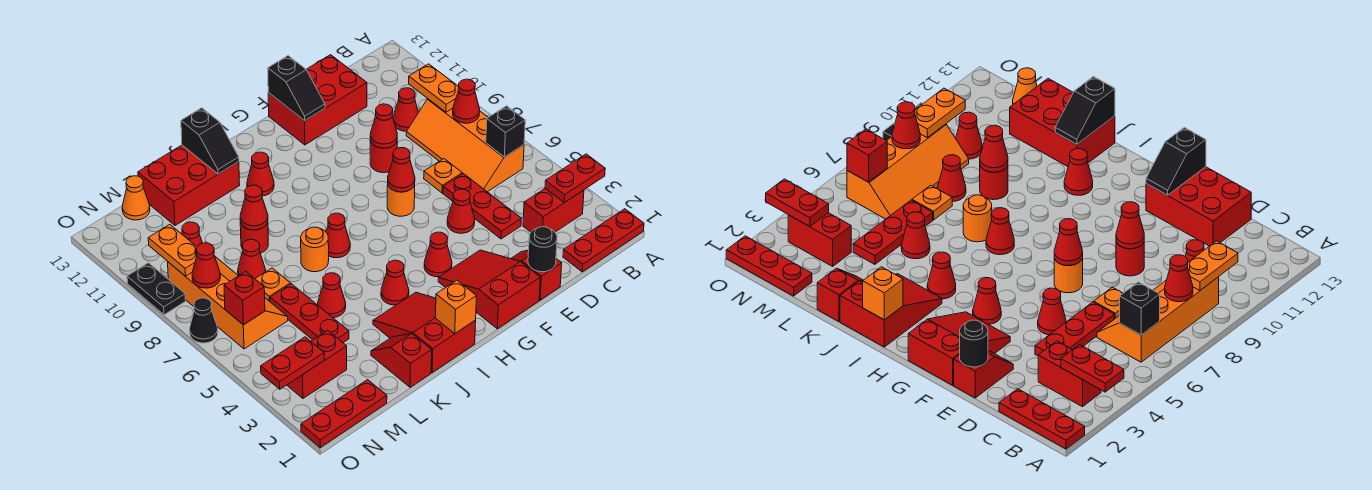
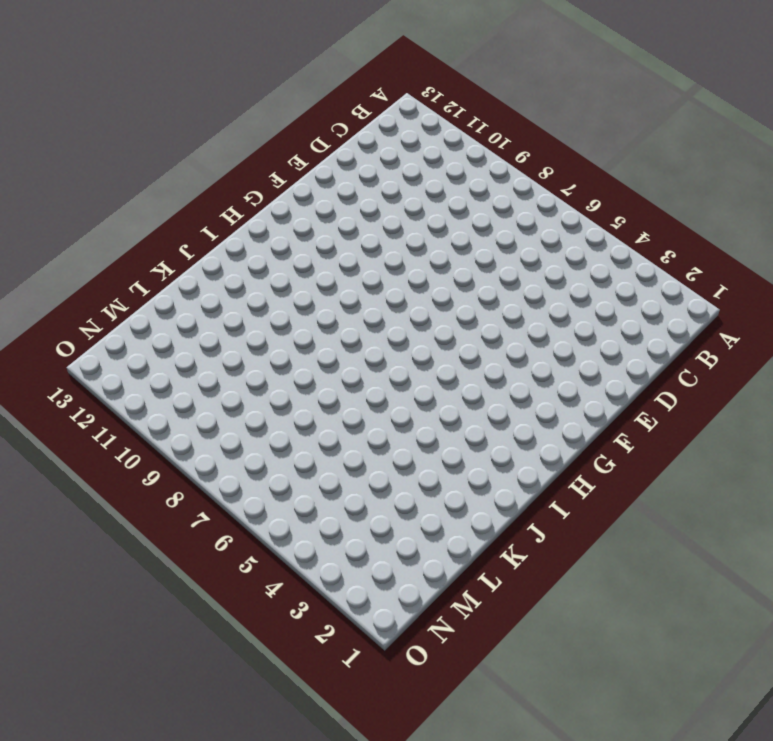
none -> red 1x3 plate [563,209,644,272]
none -> red 1x2 brick [523,188,584,232]
none -> orange 2x4 slope [406,99,524,192]
none -> red 1x1 cone [393,88,419,131]

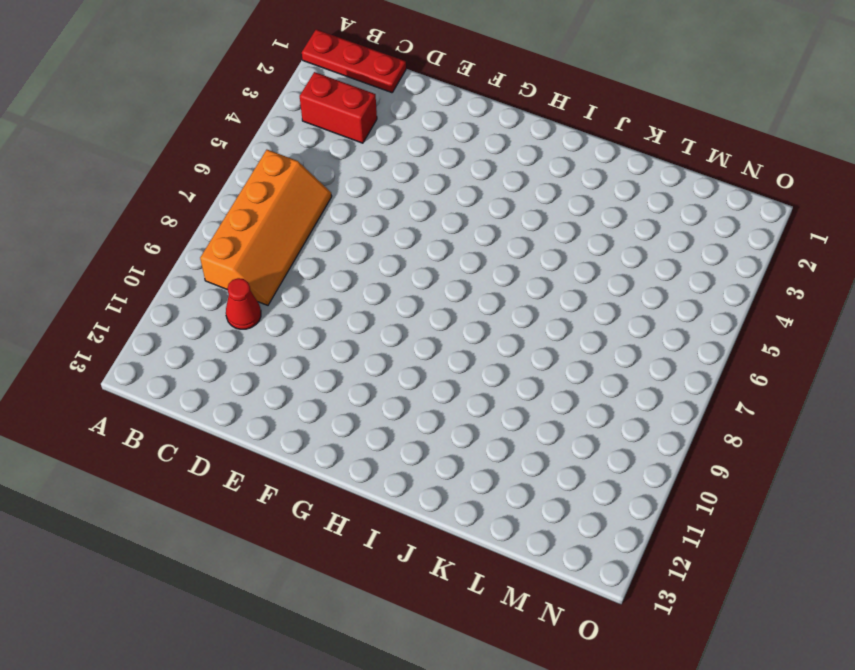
none -> red 1x3 plate [443,174,521,239]
none -> orange 1x1 plate [424,159,462,193]
none -> red 2x3 brick [268,55,367,145]
none -> red 1x2 slope [511,250,562,300]

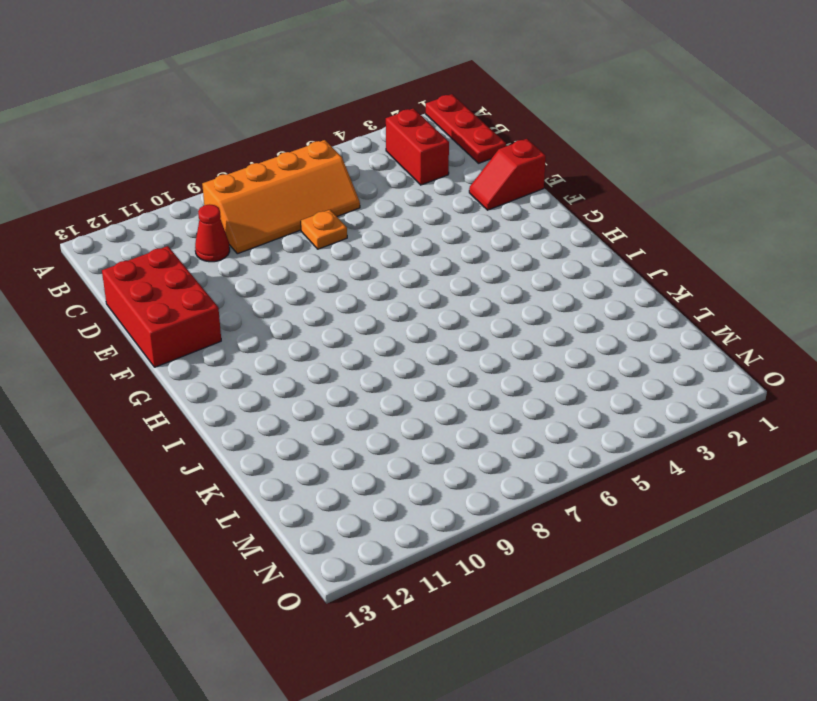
none -> red 1x3 plate [443,174,521,239]
none -> red 1x1 cone [447,189,475,233]
none -> red 1x1 round brick [370,141,397,173]
none -> red 2x3 slope [438,250,540,329]

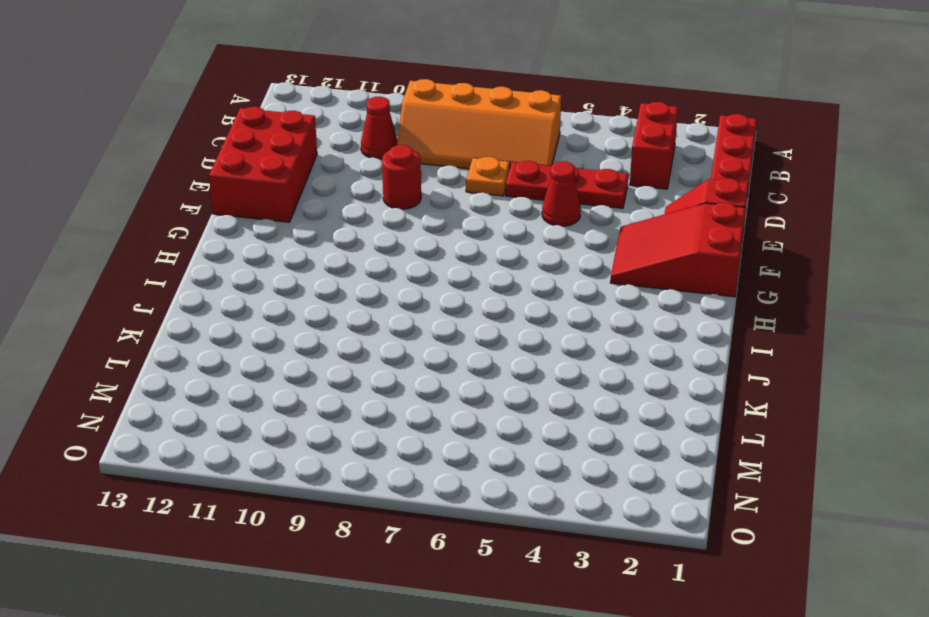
none -> orange 1x1 round brick [387,185,415,216]
none -> red 1x1 cone [424,232,452,277]
none -> red 2x3 slope [373,292,476,373]
none -> red 1x1 cone [381,260,409,305]

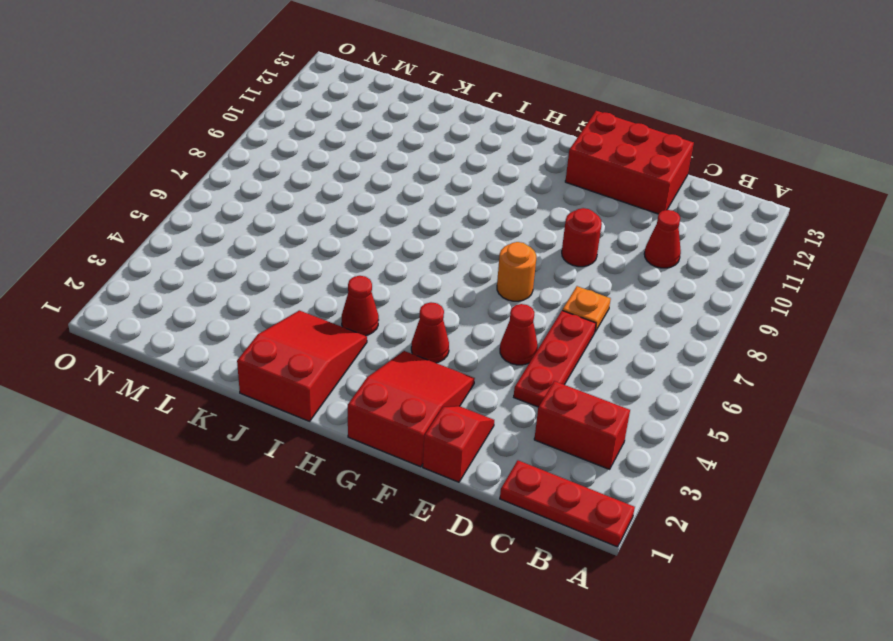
none -> orange 2x4 slope [406,99,524,192]
none -> red 1x1 cone [326,213,350,258]
none -> red 1x1 cone [247,152,274,196]
none -> orange 1x1 round brick [301,227,329,272]

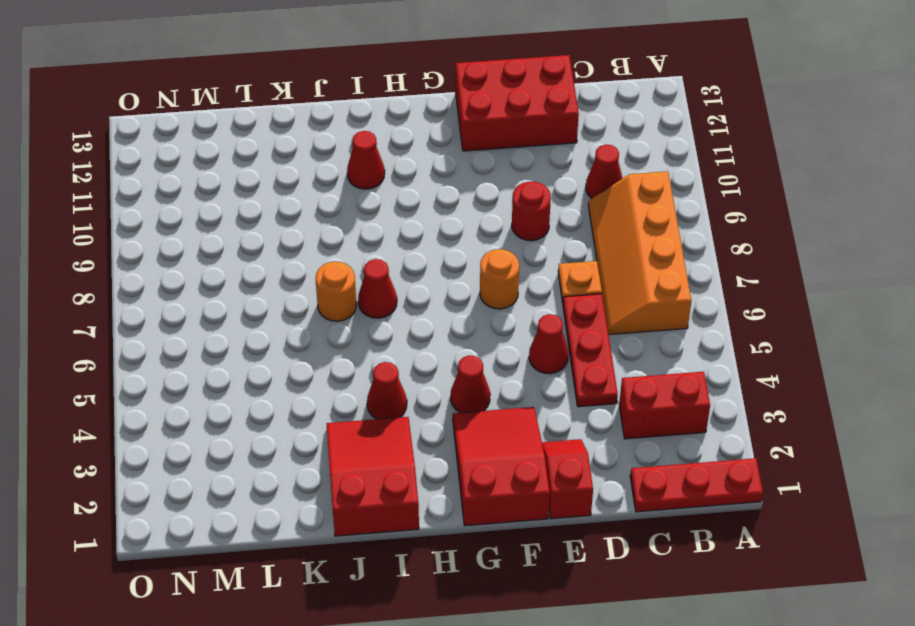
none -> red 2x3 brick [138,145,240,225]
none -> red 1x2 slope [371,334,432,387]
none -> red 1x1 cone [318,273,346,318]
none -> red 1x1 round brick [240,222,268,253]

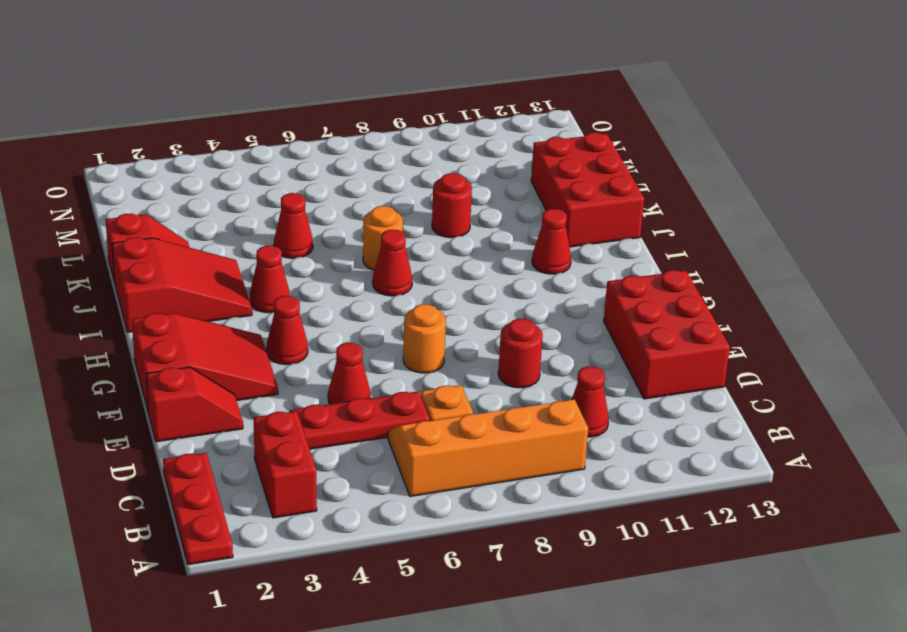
none -> red 1x3 plate [270,284,349,343]
none -> orange 1x1 plate [255,268,290,301]
none -> red 1x1 cone [238,239,266,279]
none -> red 1x3 plate [301,380,387,447]

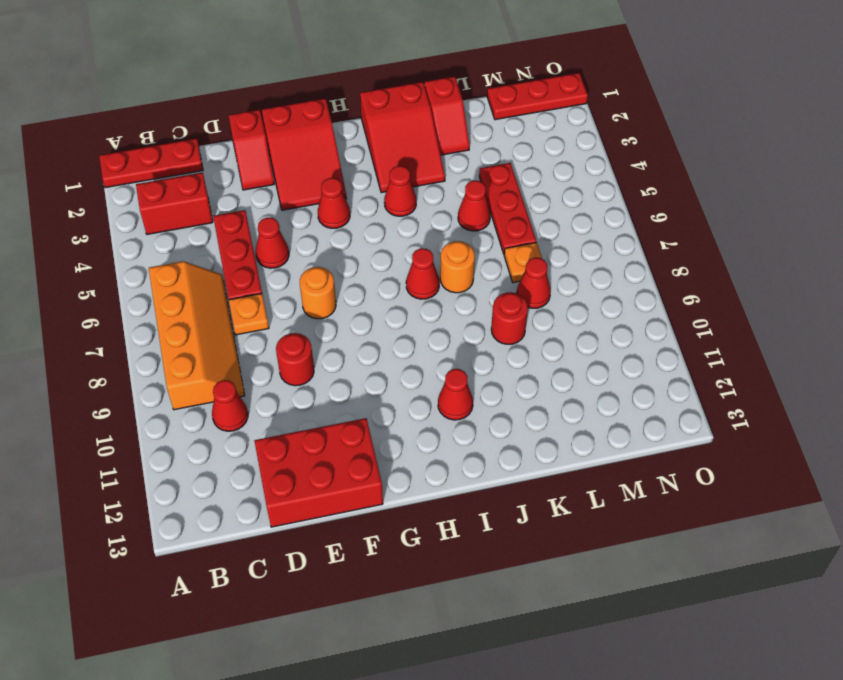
none -> red 2x3 brick [138,145,240,225]
none -> red 1x2 brick [287,330,347,398]
none -> orange 2x4 slope [168,257,288,349]
none -> red 1x1 cone [182,222,202,247]

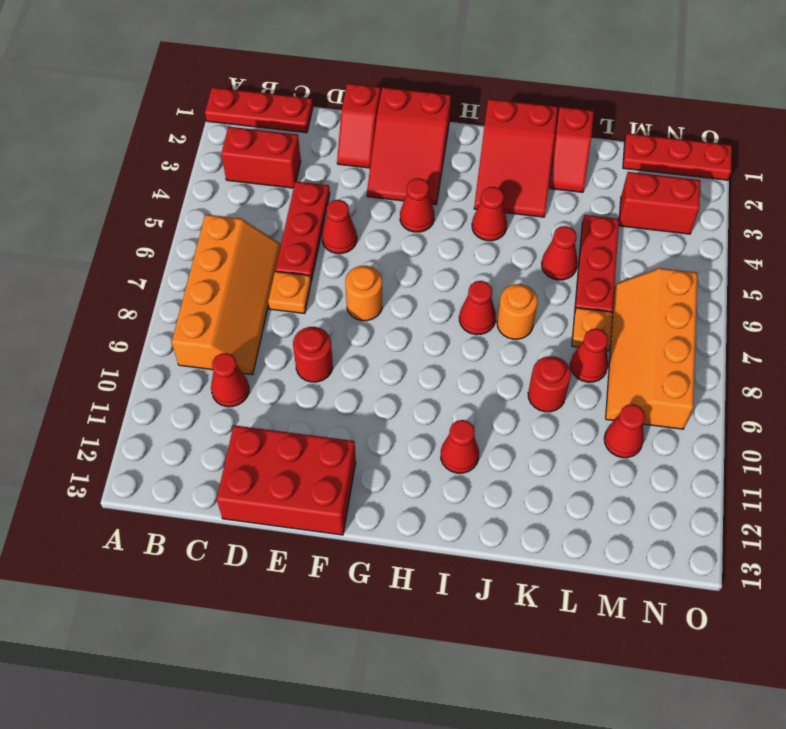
none -> red 2x3 brick [138,145,240,225]
none -> orange 1x1 cone [122,176,150,220]
none -> black 1x1 cone [190,298,218,343]
none -> black 1x2 plate [127,263,186,315]

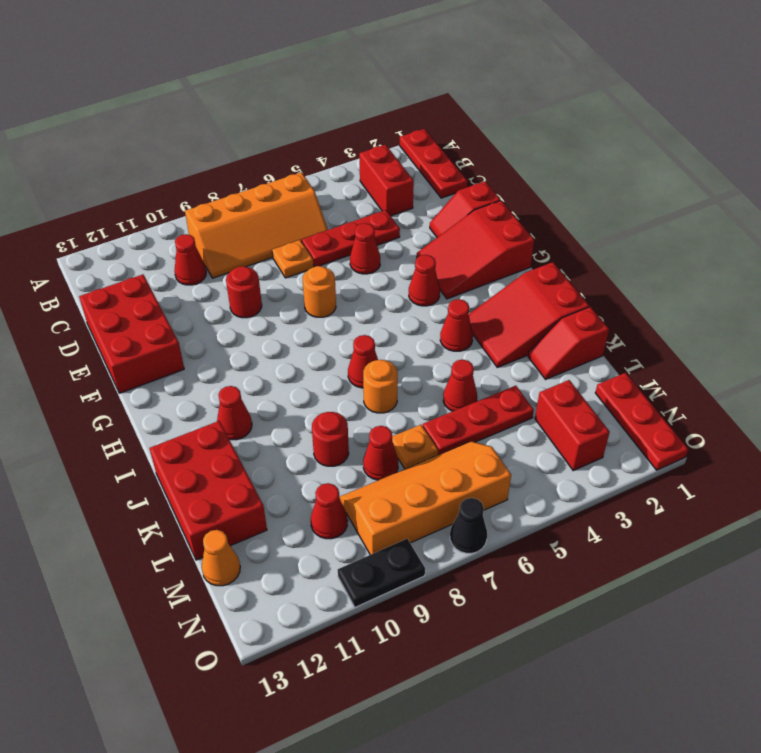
none -> red 1x2 plate [545,154,605,203]
none -> black 1x1 brick [486,106,525,157]
none -> red 1x1 cone [453,79,480,123]
none -> orange 1x2 plate [409,64,459,112]

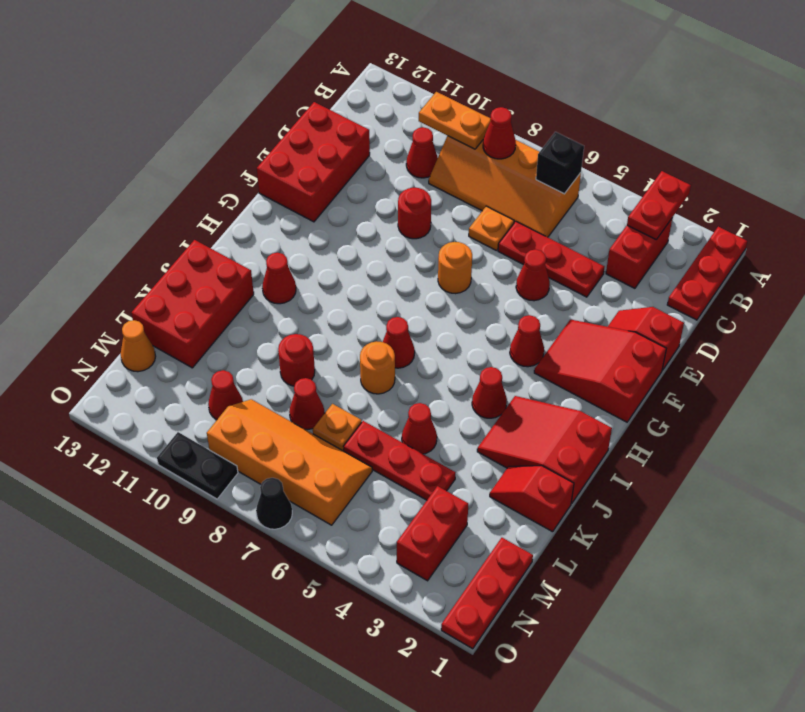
none -> black 1x1 round brick [528,227,557,272]
none -> red 1x1 cone [370,104,397,148]
none -> red 1x1 cone [388,148,415,192]
none -> black 1x2 slope [268,56,325,121]

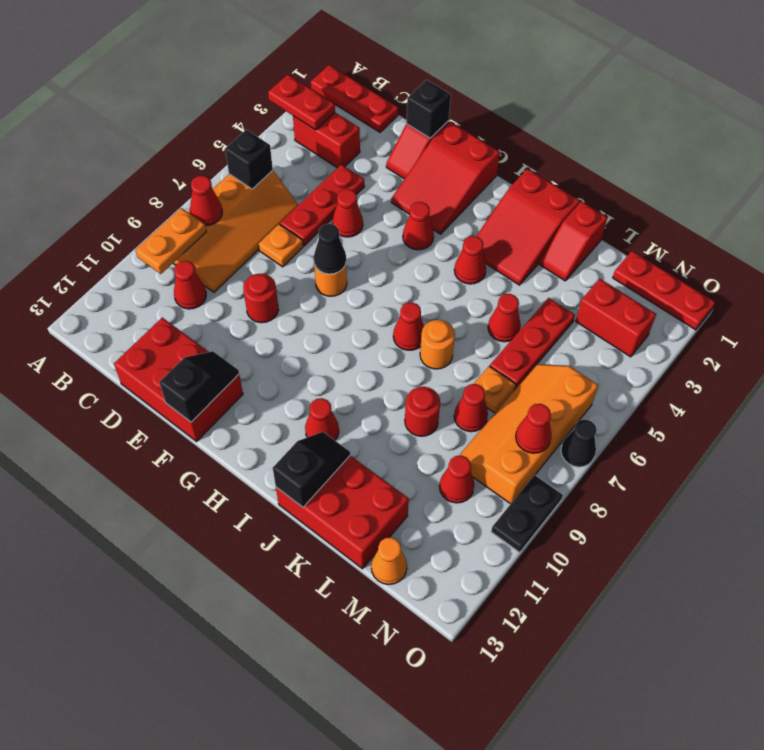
black 1x1 brick [406,80,451,138] -> black 1x1 round brick [528,227,557,272]
black 1x1 cone [314,224,346,274] -> red 1x1 cone [388,148,415,192]
none -> red 1x1 cone [370,104,397,148]
none -> orange 1x1 brick [435,280,476,333]
none -> red 1x1 cone [240,185,268,230]
none -> red 1x2 plate [261,337,324,389]

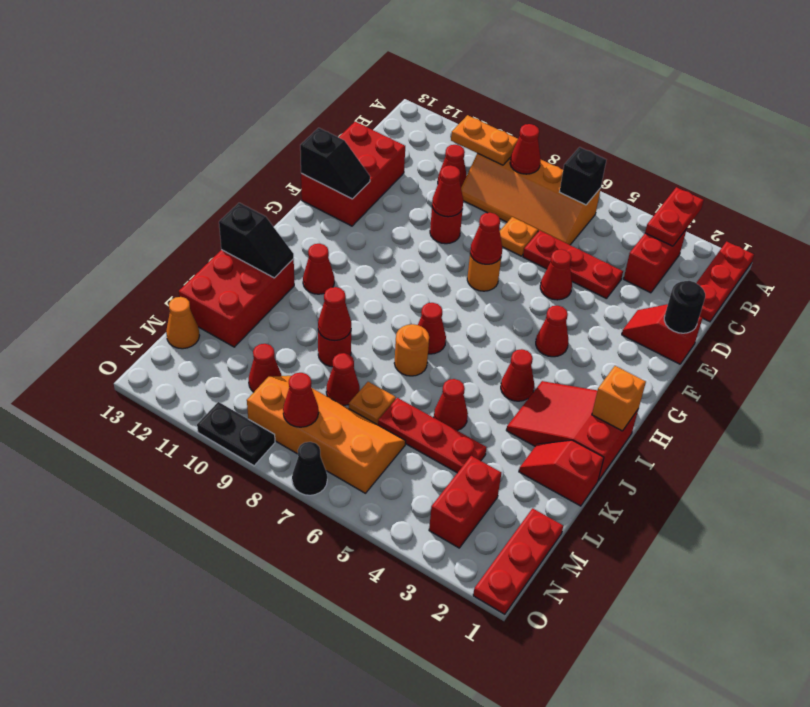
none -> red 2x3 slope [438,250,540,329]
none -> red 1x2 plate [261,337,324,389]
none -> red 1x1 brick [224,271,265,325]
none -> orange 1x2 plate [148,224,197,276]

